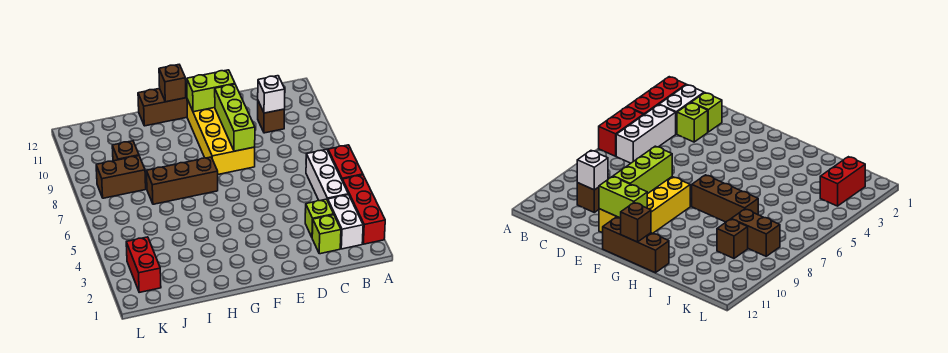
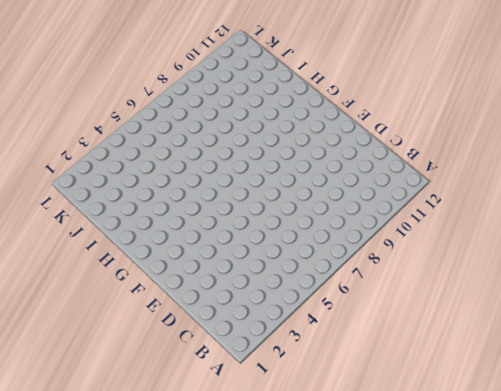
none -> red 1x3 brick [342,175,385,244]
none -> red 1x2 brick [328,145,363,180]
none -> white 1x2 brick [328,195,363,249]

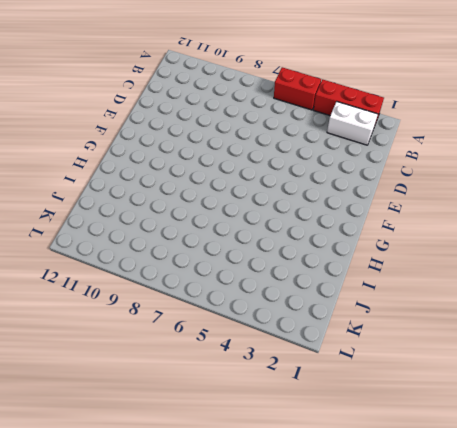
none -> white 1x3 brick [306,149,348,201]
none -> lime 1x1 brick [312,215,341,254]
none -> lime 1x1 brick [305,199,334,237]

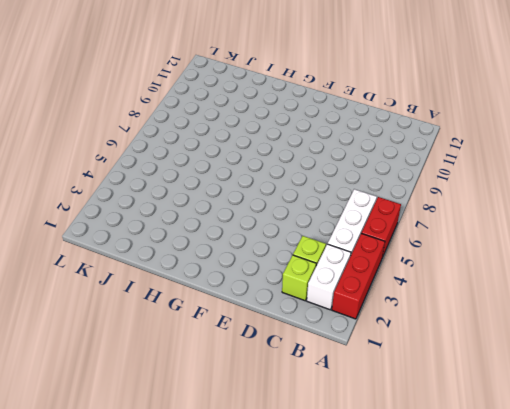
none -> brown 1x1 brick [258,101,284,133]
none -> yellow 2x4 brick [187,99,255,174]
none -> brown 1x3 brick [138,83,187,126]

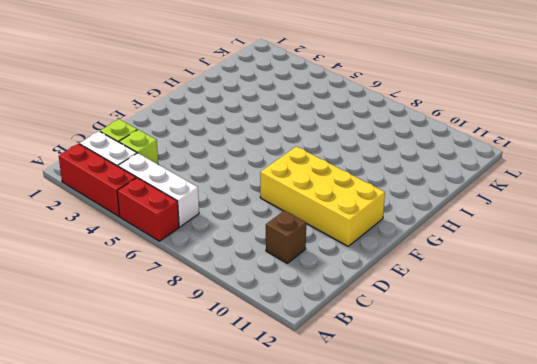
none -> brown 1x3 brick [138,83,187,126]
none -> brown 1x3 brick [146,157,218,204]
none -> brown 1x2 brick [96,156,146,198]

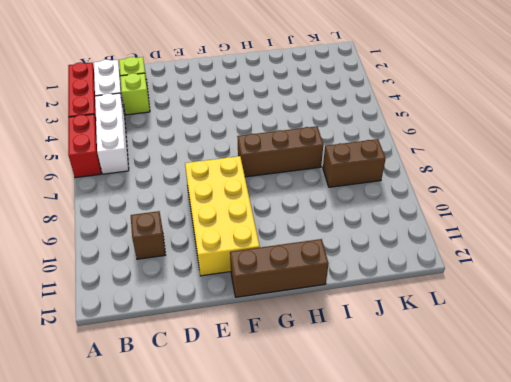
none -> brown 1x1 brick [112,141,139,161]
none -> red 1x2 brick [126,237,161,292]
none -> white 1x1 brick [258,76,285,113]

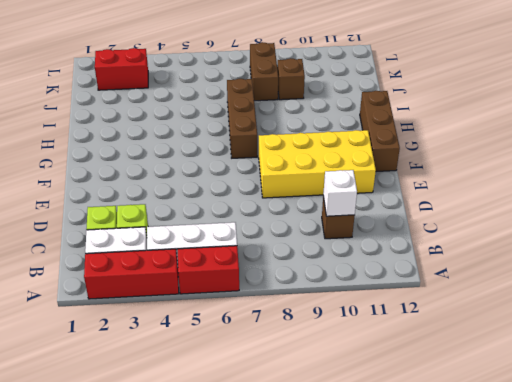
none -> lime 1x3 brick [215,84,255,151]
none -> lime 1x2 brick [187,70,235,112]
none -> brown 1x1 brick [159,65,186,102]

